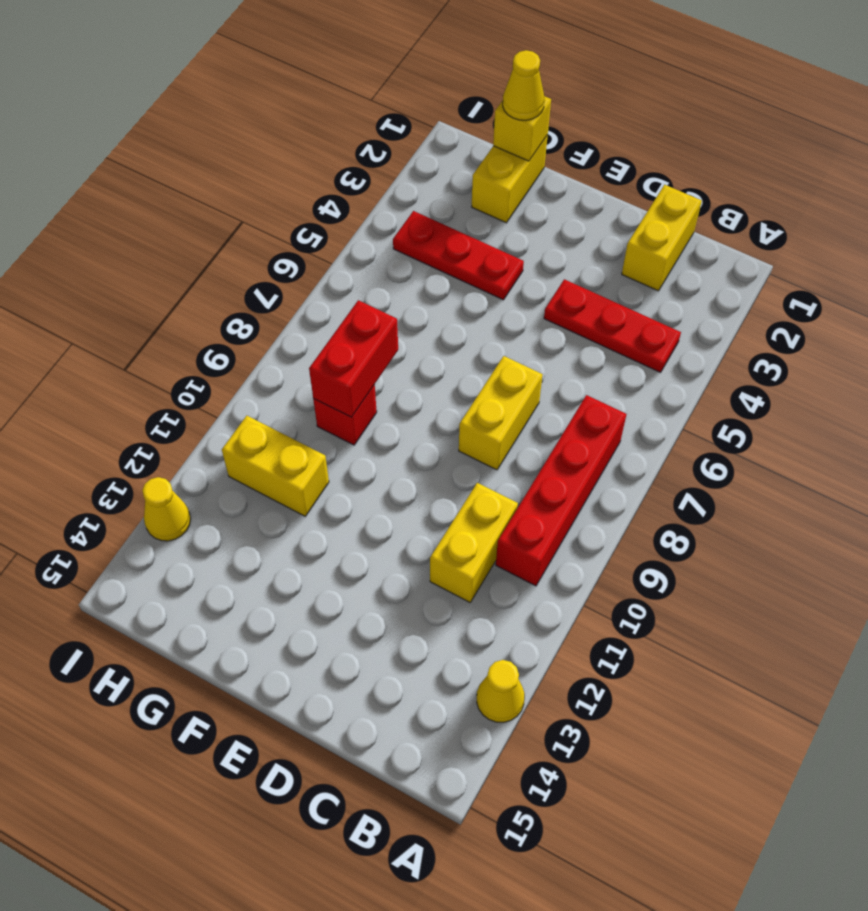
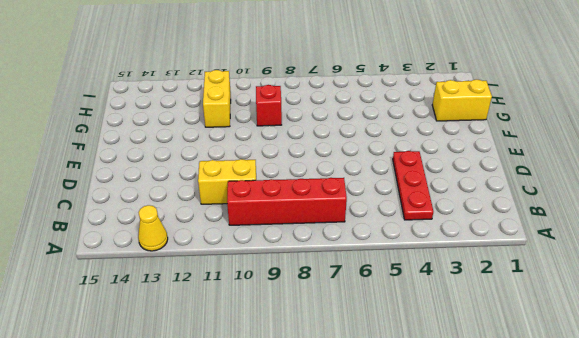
none -> yellow 1x2 brick [622,185,702,291]
none -> yellow 1x2 brick [459,356,543,470]
none -> red 1x3 plate [393,211,524,300]

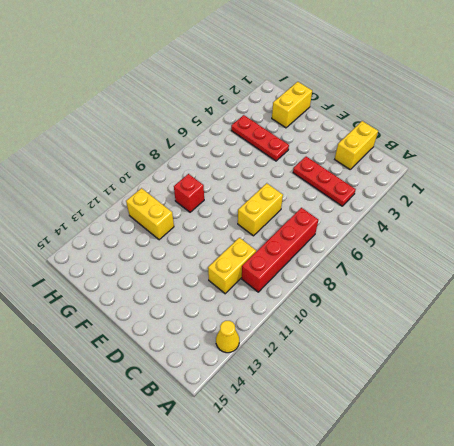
none -> yellow 1x1 cone [142,477,191,541]
none -> yellow 1x1 brick [493,96,551,161]
none -> red 1x2 brick [309,300,398,417]

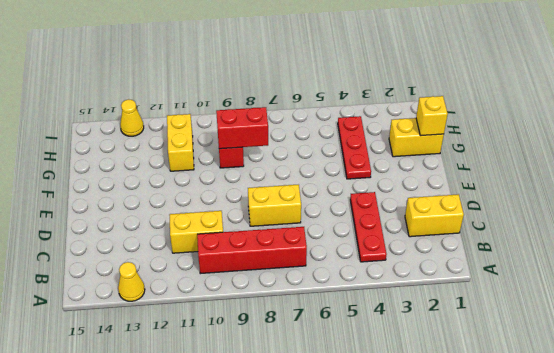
none -> yellow 1x1 cone [503,50,544,120]

